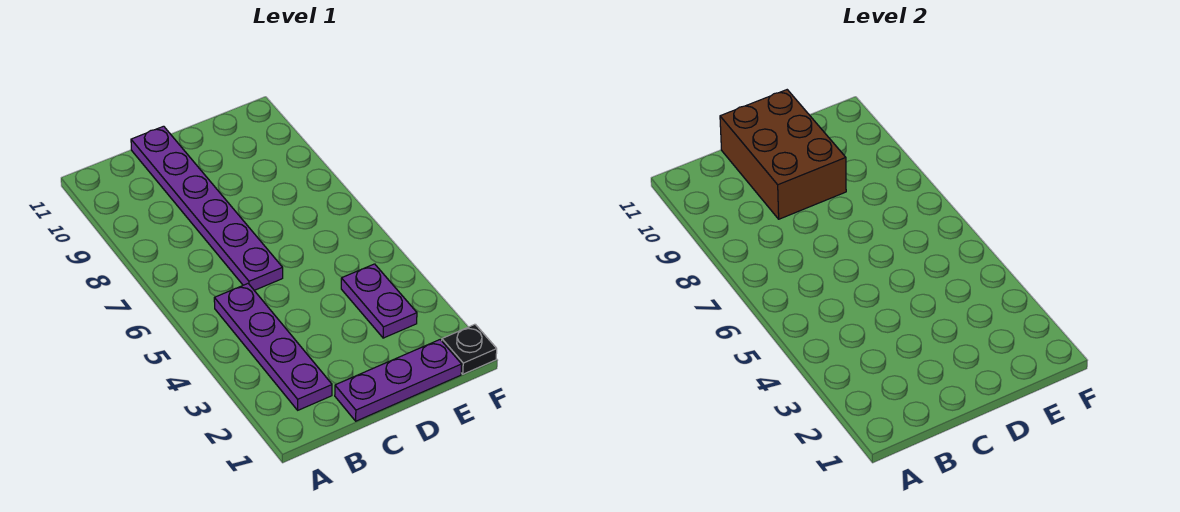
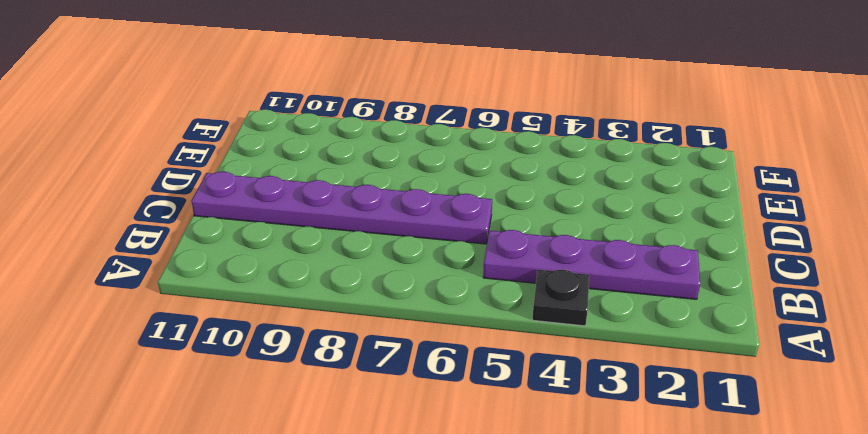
black 1x1 plate [532,270,589,326] -> black 1x1 plate moved to [442,324,497,374]
none -> purple 1x3 plate [335,340,462,421]
none -> purple 1x2 plate [341,264,417,338]

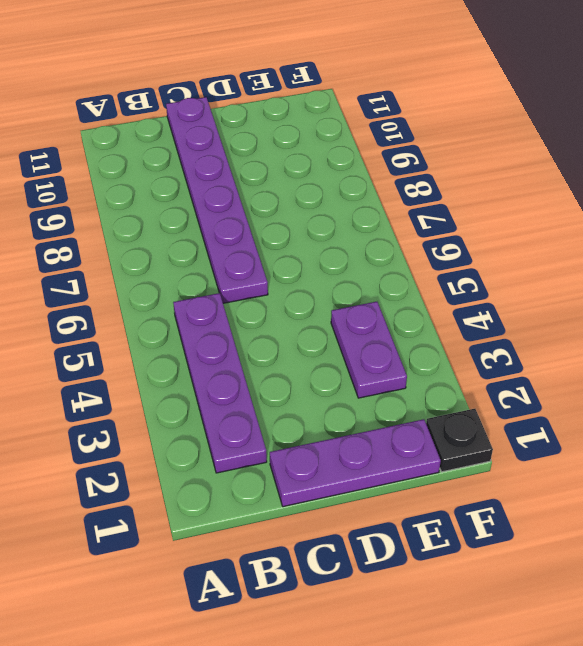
none -> brown 2x3 brick [720,90,846,219]

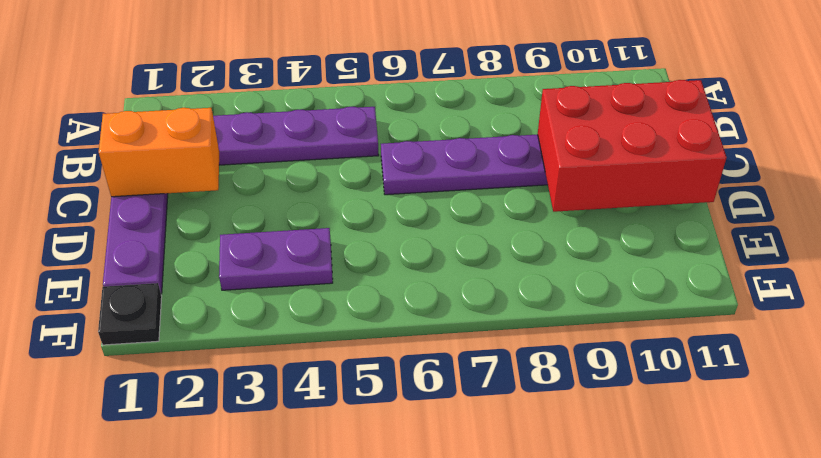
orange 1x2 brick [99,108,219,197] -> none
red 2x3 brick [538,80,727,212] -> brown 2x3 brick [720,90,846,219]

